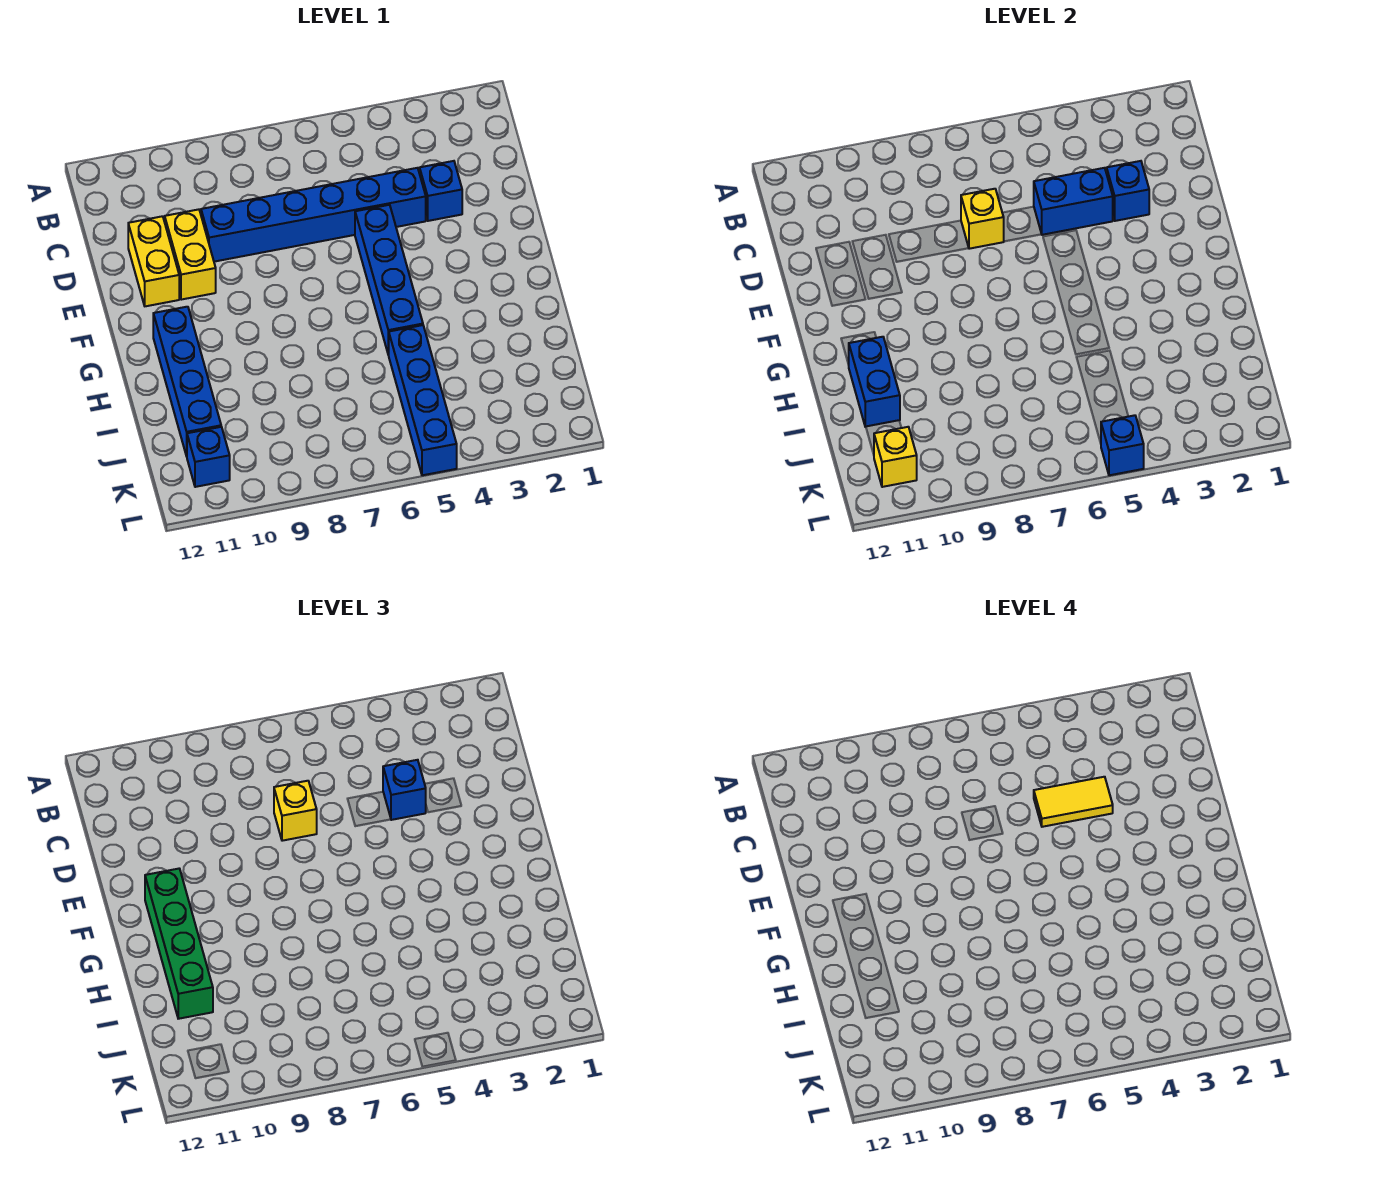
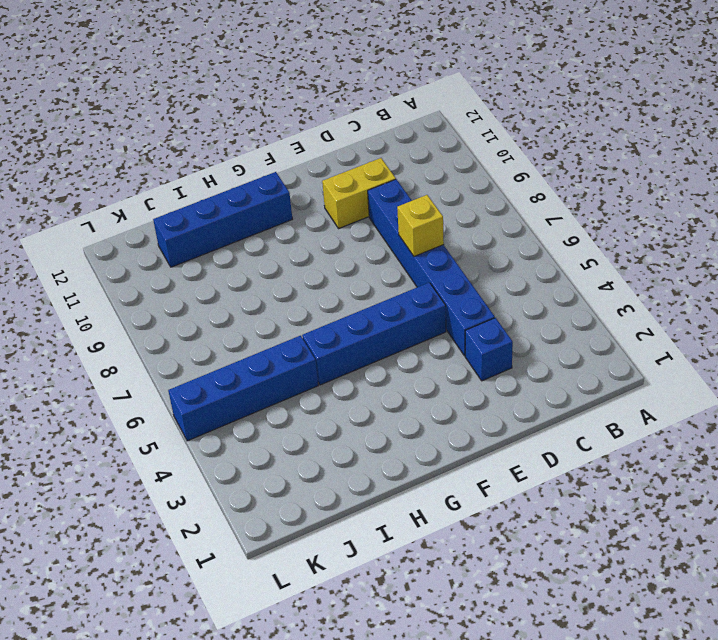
none -> yellow 1x2 brick [128,216,179,306]
none -> blue 1x1 brick [187,427,230,487]
none -> blue 1x1 brick [1107,161,1149,221]

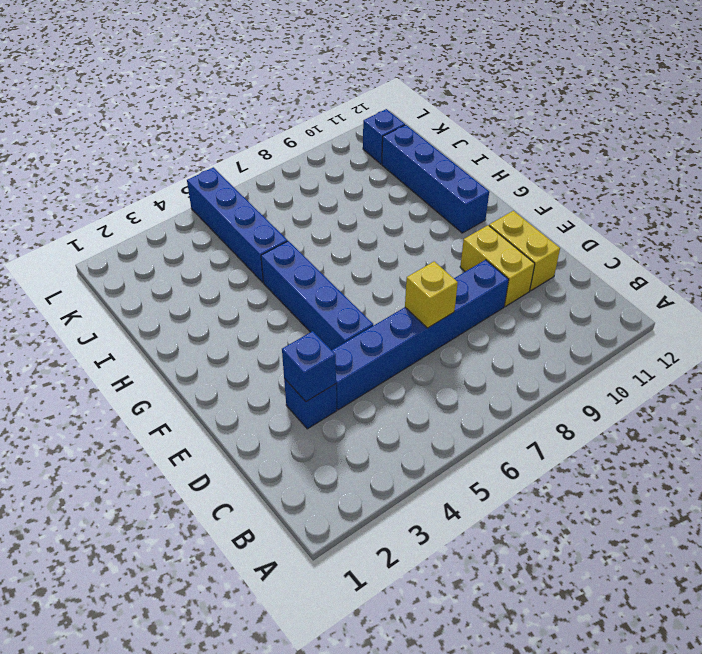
none -> blue 1x2 brick [1034,168,1113,235]
none -> blue 1x2 brick [848,337,900,427]
none -> yellow 1x1 brick [874,427,917,487]

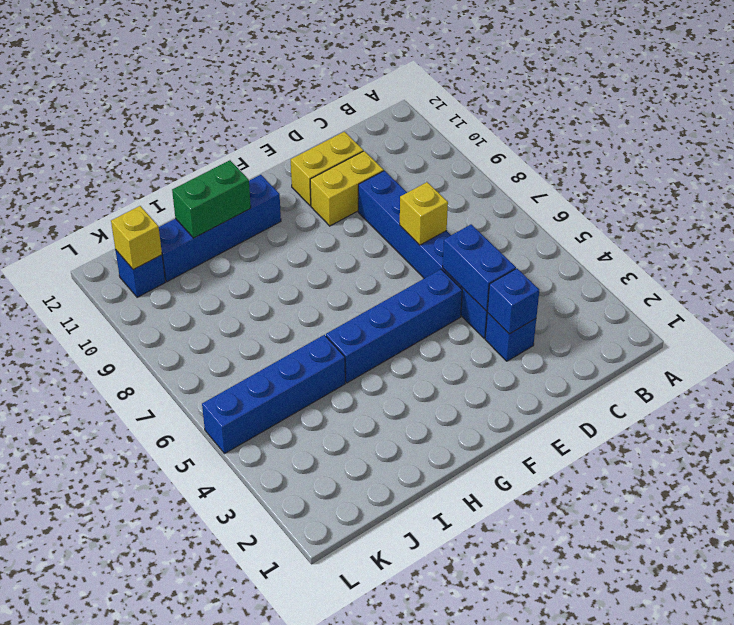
green 1x2 brick [172,160,251,238] -> blue 1x2 brick [848,337,900,427]
none -> blue 1x1 brick [1101,415,1144,475]
none -> blue 1x1 brick [383,760,426,820]
none -> yellow 1x1 brick [274,781,317,841]

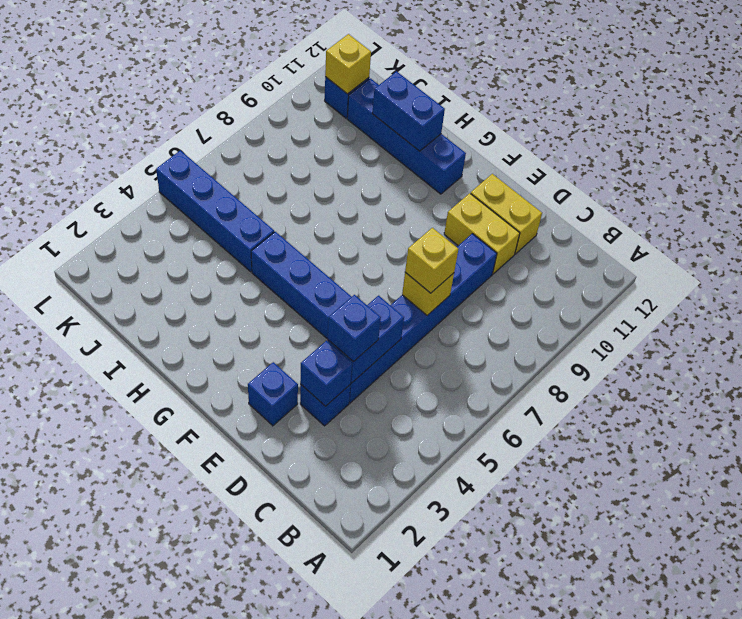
blue 1x1 brick [248,362,298,426] -> blue 1x1 brick moved to [1101,415,1144,475]
none -> green 1x4 brick [145,869,213,1019]
none -> yellow 1x2 tile [1034,777,1113,827]

